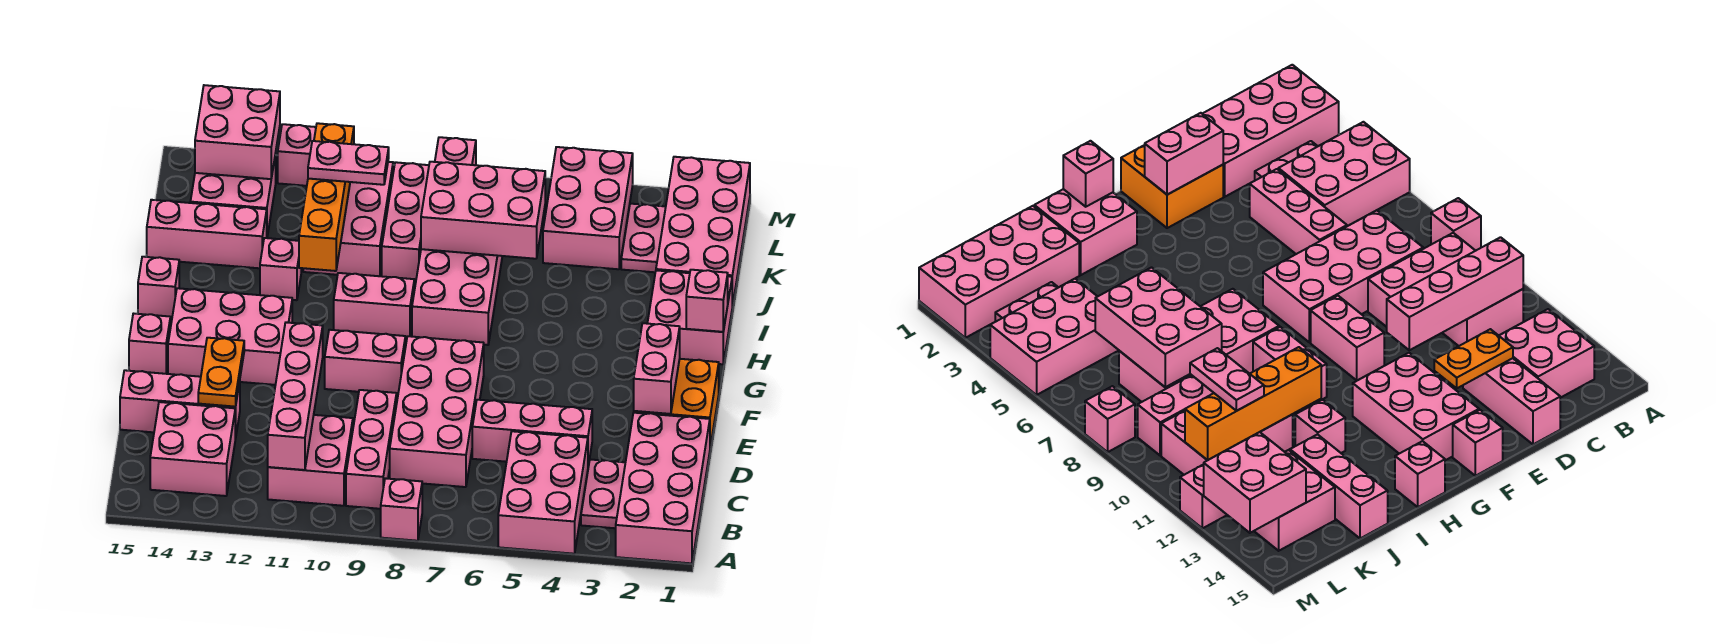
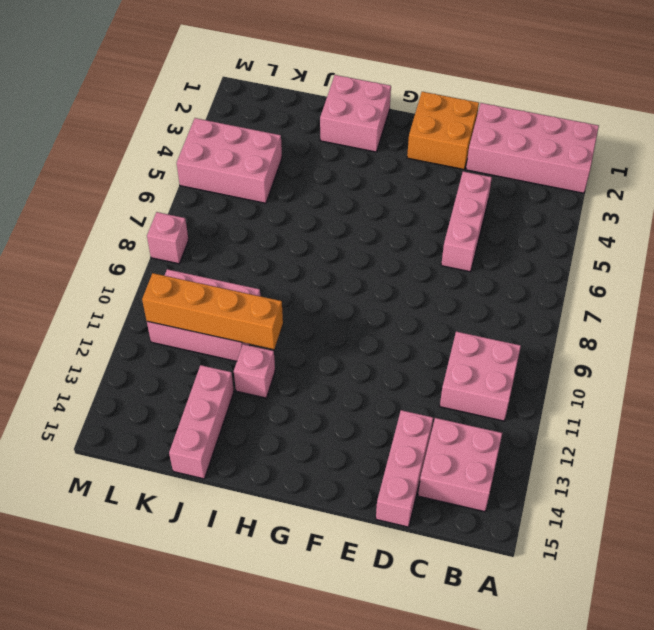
none -> pink 2x3 brick [498,431,588,554]
none -> pink 1x1 brick [381,478,422,541]
none -> pink 1x2 plate [581,459,625,528]
none -> pink 1x3 brick [346,390,397,509]

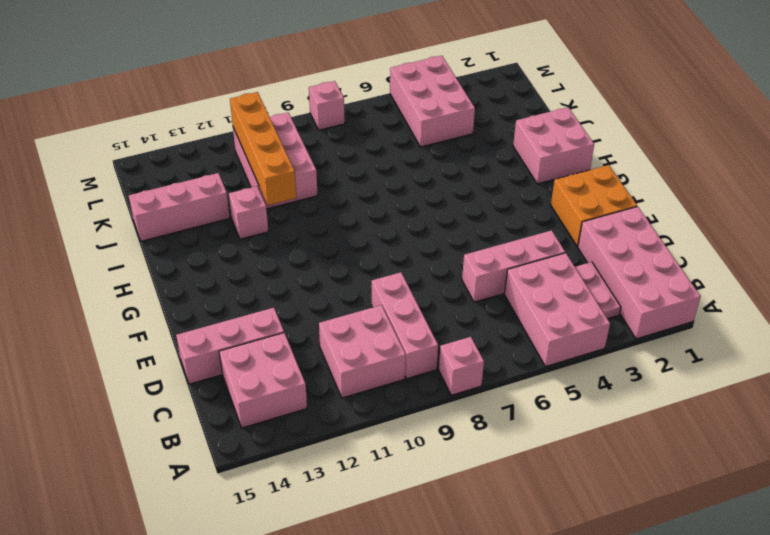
none -> pink 2x4 brick [390,336,484,487]
none -> pink 1x2 brick [325,330,405,395]
none -> pink 2x3 brick [168,288,292,385]
none -> pink 1x1 brick [129,314,170,374]

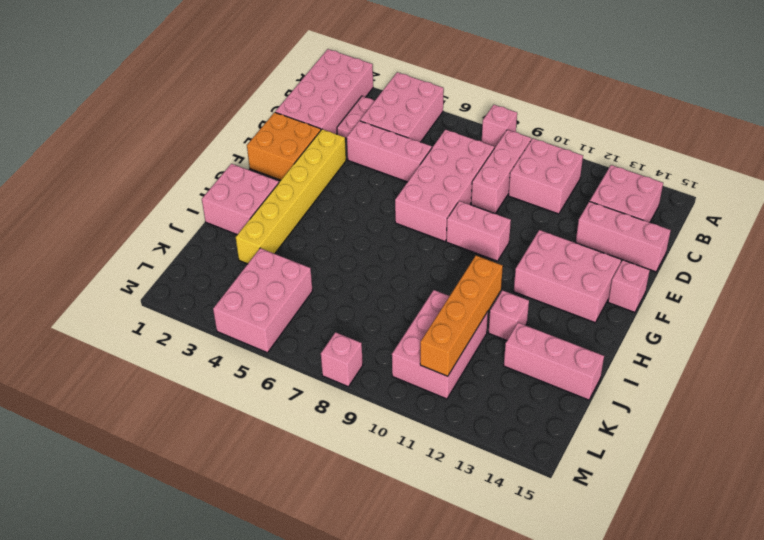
yellow 1x6 brick [236,129,346,264] -> none
none -> pink 2x4 brick [412,249,502,345]
none -> pink 1x2 brick [334,273,414,338]
none -> pink 1x1 brick [138,257,179,319]
none -> pink 2x4 brick [656,157,750,307]

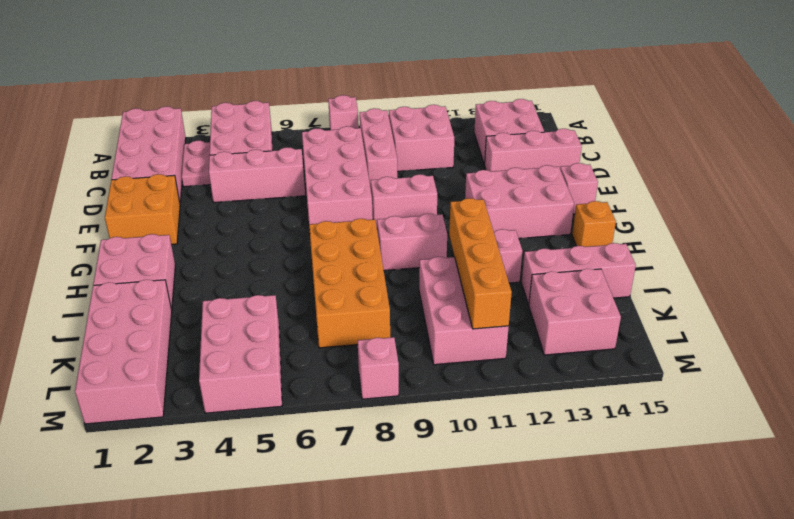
orange 2x4 brick [309,219,390,348] -> pink 2x4 brick [412,249,502,345]
orange 1x1 brick [572,201,616,247] -> pink 1x1 brick [138,257,179,319]
none -> pink 1x3 brick [382,162,429,281]
none -> pink 1x2 plate [621,204,666,272]
none -> pink 1x1 brick [278,124,316,186]
none -> pink 1x4 brick [268,322,323,470]

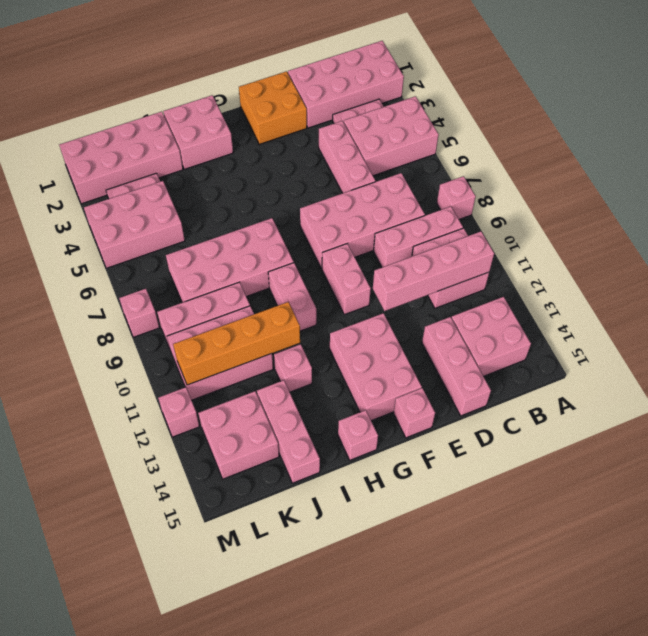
none -> orange 1x2 plate [198,338,244,407]
none -> pink 1x2 brick [634,323,680,414]
none -> pink 1x1 brick [686,270,728,332]
none -> pink 2x3 brick [421,162,545,259]

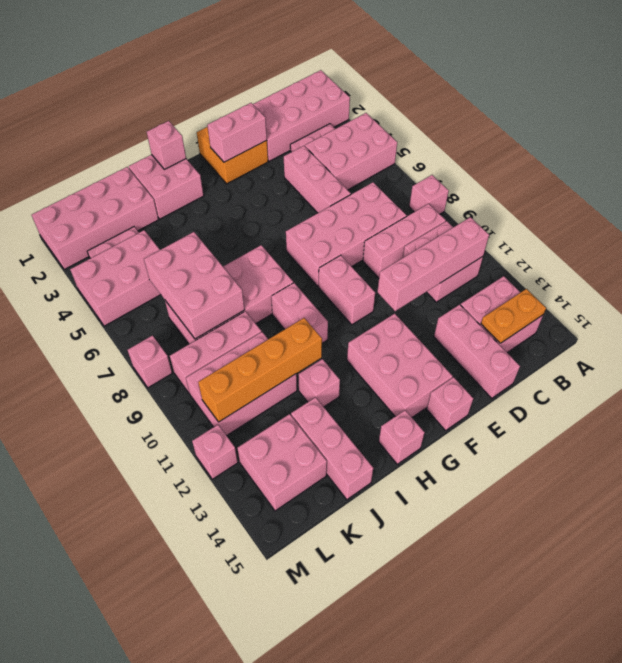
orange 1x2 plate [481,289,546,343] -> orange 1x2 plate moved to [198,338,244,407]
none -> pink 2x2 brick [195,85,280,179]
none -> pink 1x2 plate [308,141,389,185]

